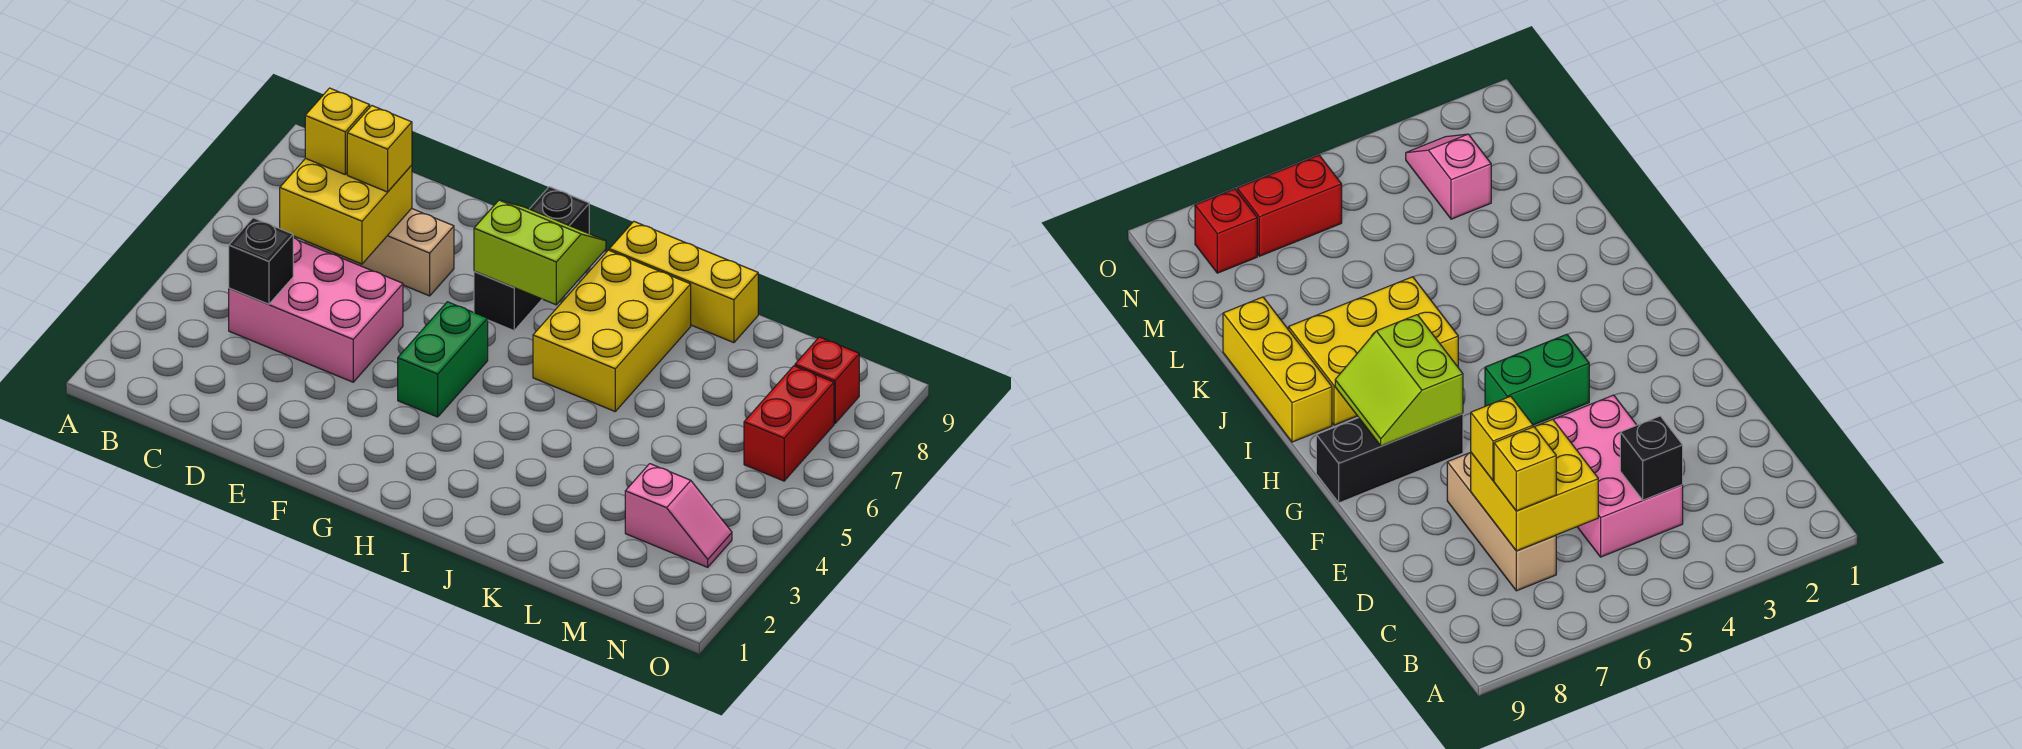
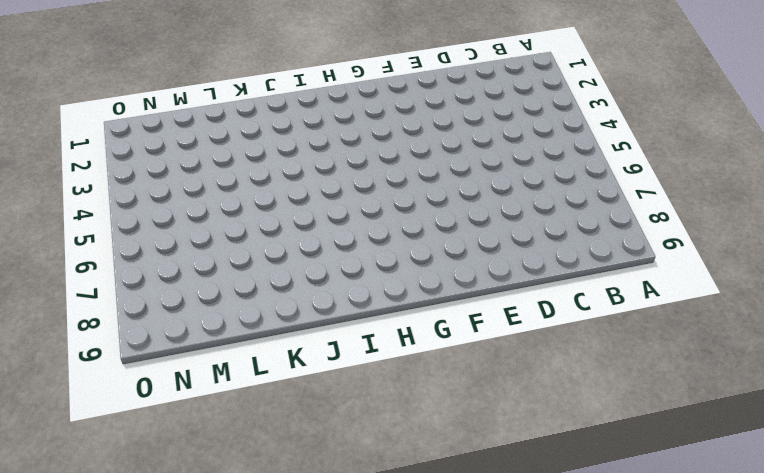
none -> pink 2x3 brick [229,238,403,382]
none -> tan 1x3 brick [305,209,454,296]
none -> green 1x2 brick [398,302,488,417]

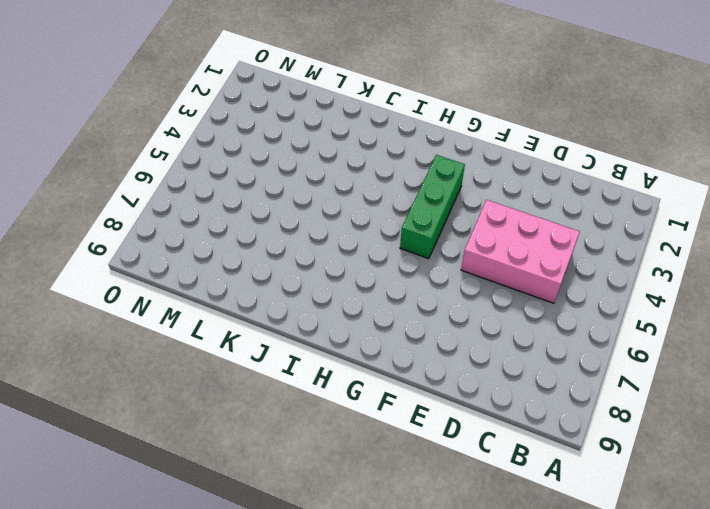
green 1x3 brick [400,155,465,259] -> green 1x2 brick [398,302,488,417]
none -> tan 1x3 brick [305,209,454,296]
none -> black 1x3 brick [474,187,589,331]
none -> yellow 2x3 brick [533,250,691,411]

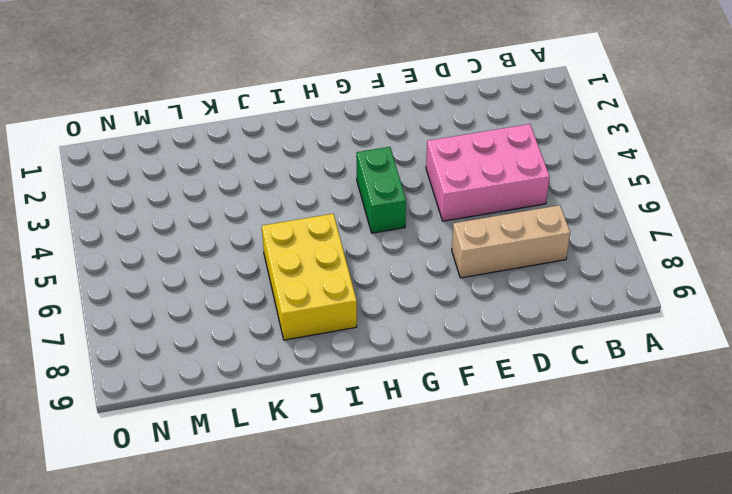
none -> black 1x3 brick [474,187,589,331]
none -> yellow 1x3 brick [609,222,758,343]
none -> pink 1x2 slope [625,464,732,567]

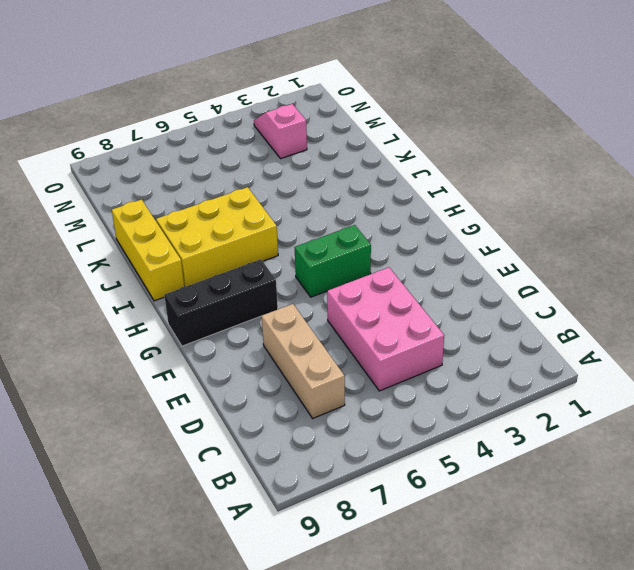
none -> red 1x2 brick [744,366,834,481]
none -> red 1x1 brick [795,337,859,423]
none -> black 1x1 brick [229,218,293,304]

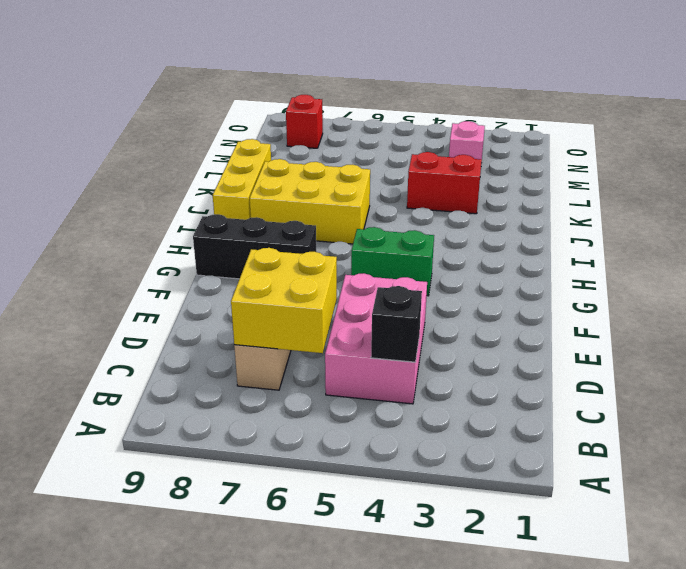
red 1x2 brick [407,152,482,214] -> red 1x2 brick moved to [744,366,834,481]
none -> lime 2x2 slope [474,200,606,305]
none -> yellow 1x1 brick [305,88,370,174]
none -> yellow 1x1 brick [347,106,412,192]

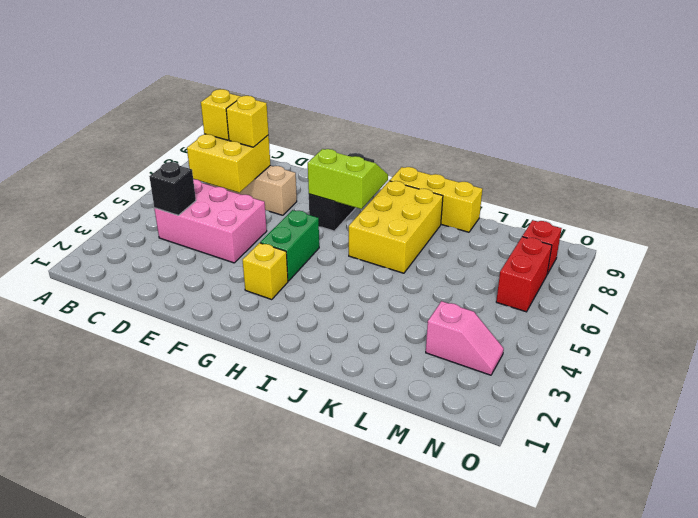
yellow 1x1 brick [243,243,288,300] -> none

